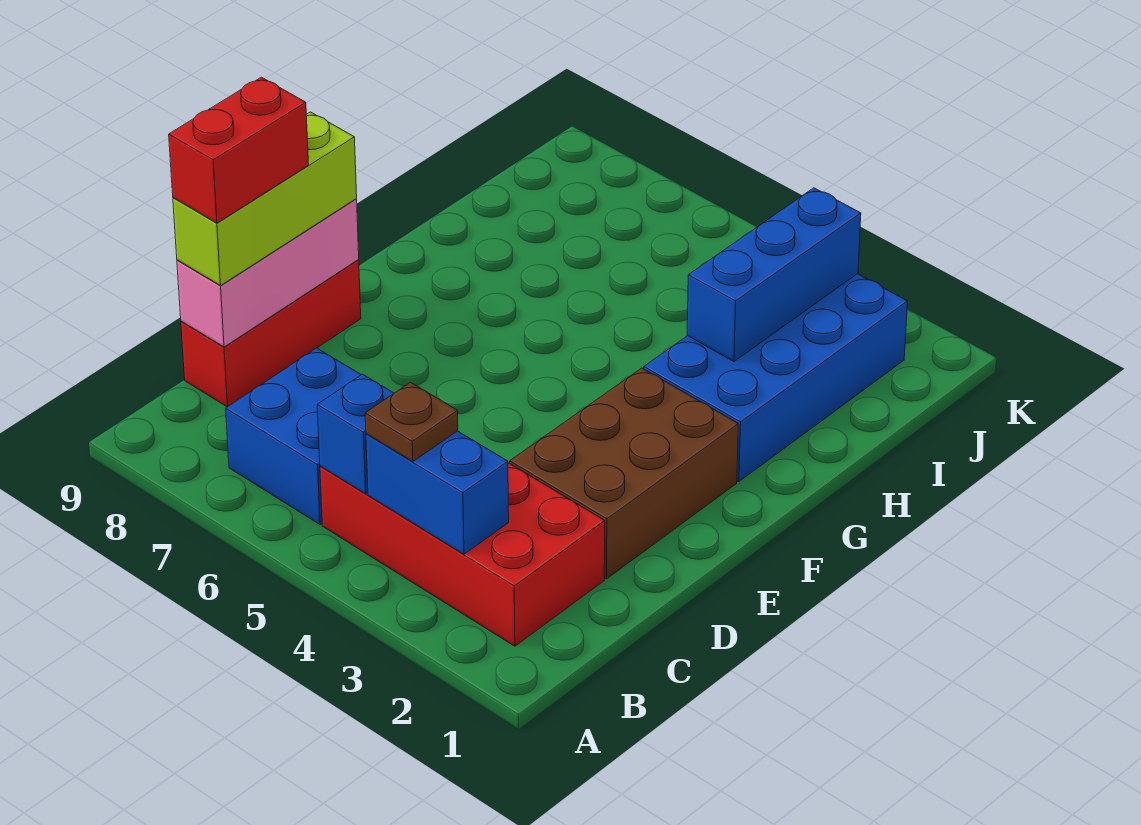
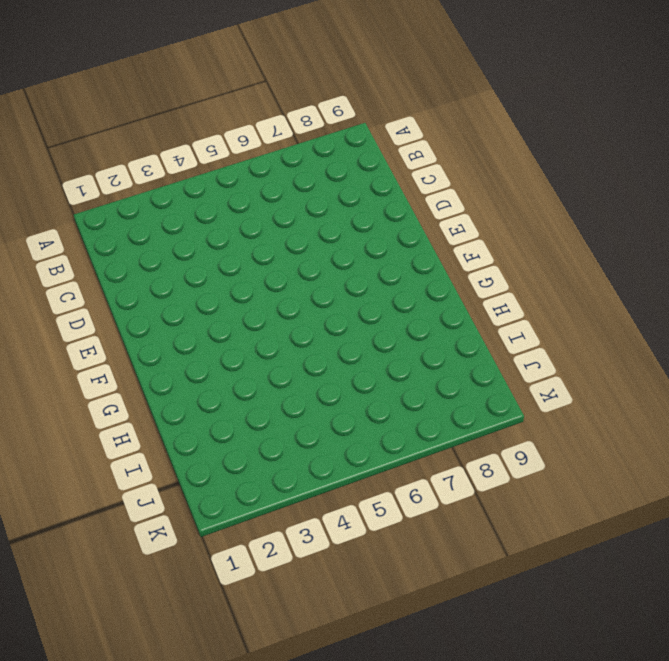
none -> red 2x4 brick [320,463,605,646]
none -> blue 2x2 brick [226,348,361,525]
none -> red 1x3 brick [181,260,361,407]

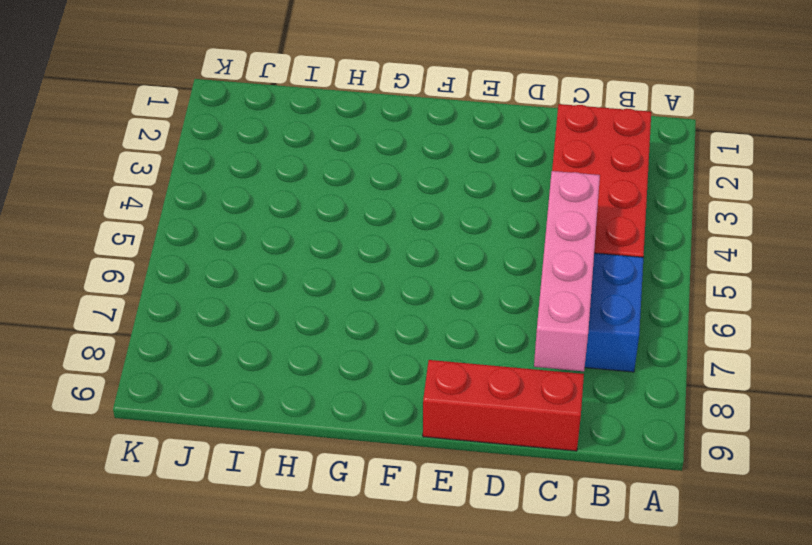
pink 1x4 brick [534,171,600,371] -> none
none -> brown 2x3 brick [510,368,738,579]
none -> blue 2x4 brick [644,274,908,482]
none -> blue 1x2 brick [366,431,509,554]

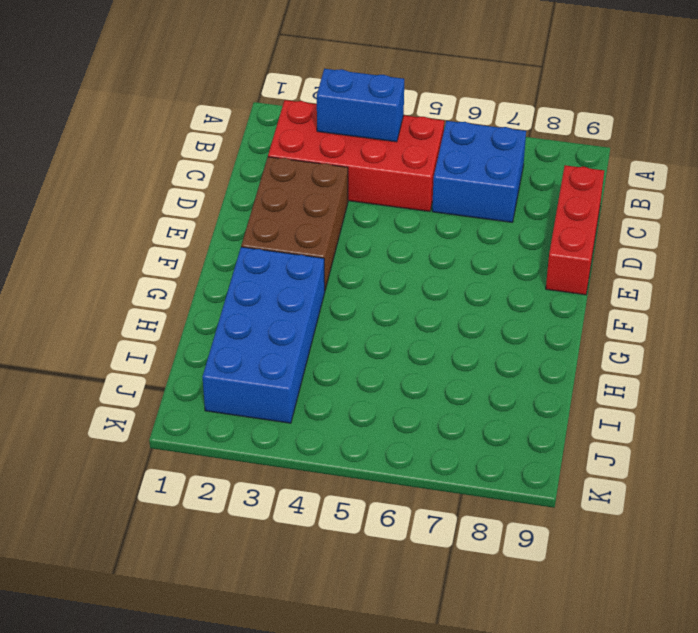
none -> blue 1x1 brick [317,374,394,494]
none -> pink 1x3 brick [177,199,359,347]
none -> blue 1x3 brick [687,188,861,362]

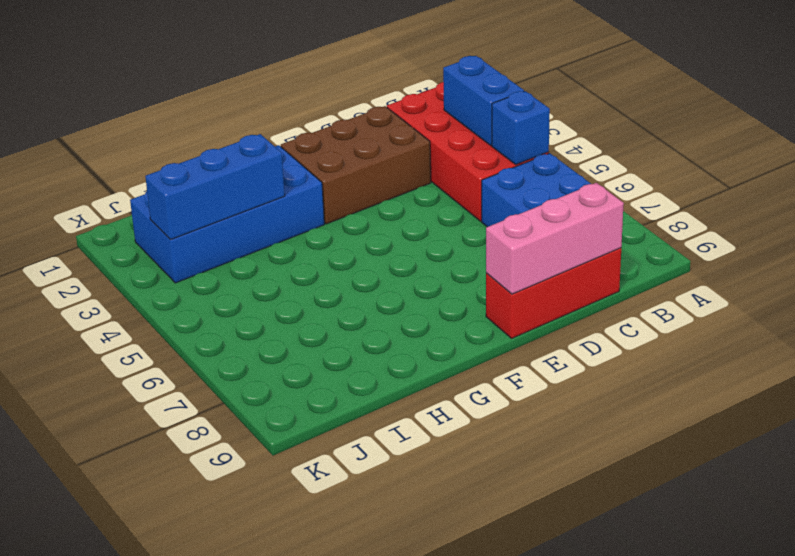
none -> brown 1x1 plate [365,382,458,462]
none -> lime 1x3 brick [173,112,357,286]
none -> red 1x2 brick [169,77,309,223]

